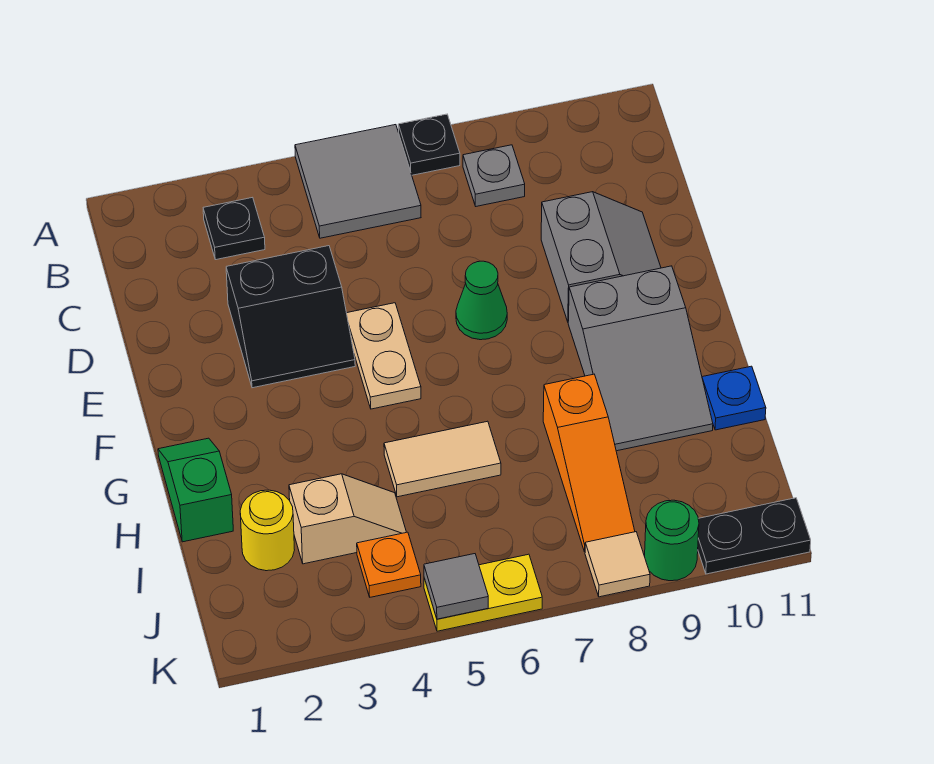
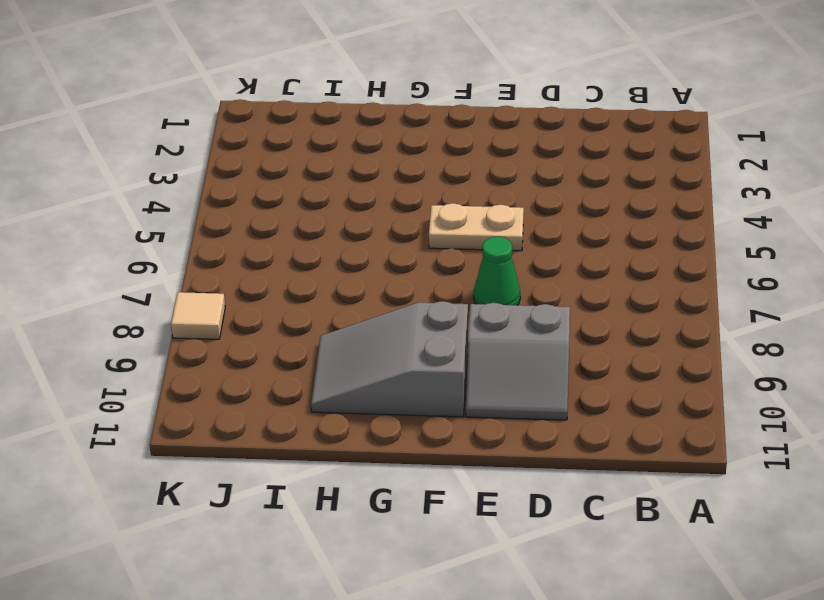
none -> grey 2x2 tile [295,125,421,238]
none -> black 1x1 plate [398,114,460,175]
none -> black 1x1 plate [203,197,265,260]

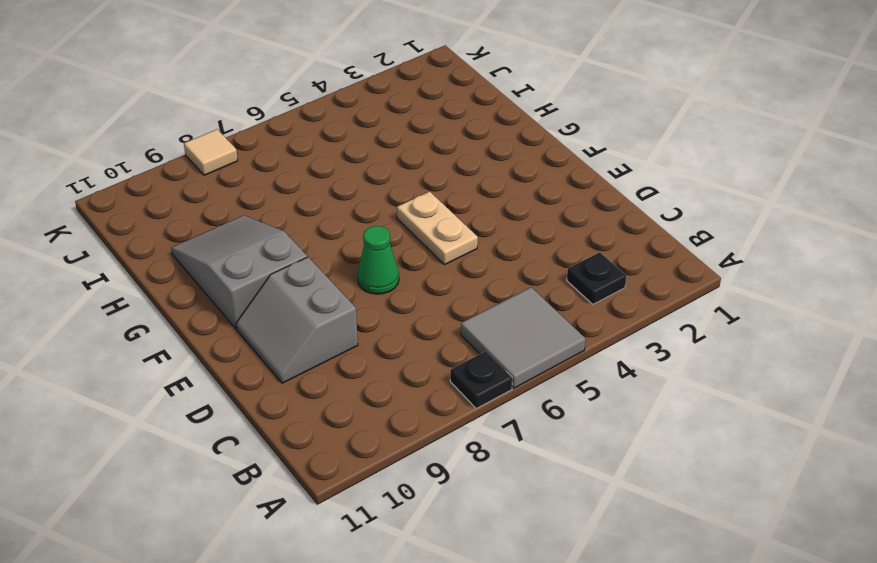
none -> grey 1x1 plate [463,145,525,206]
none -> black 2x2 slope [226,246,355,388]
none -> green 1x2 slope [158,438,233,542]

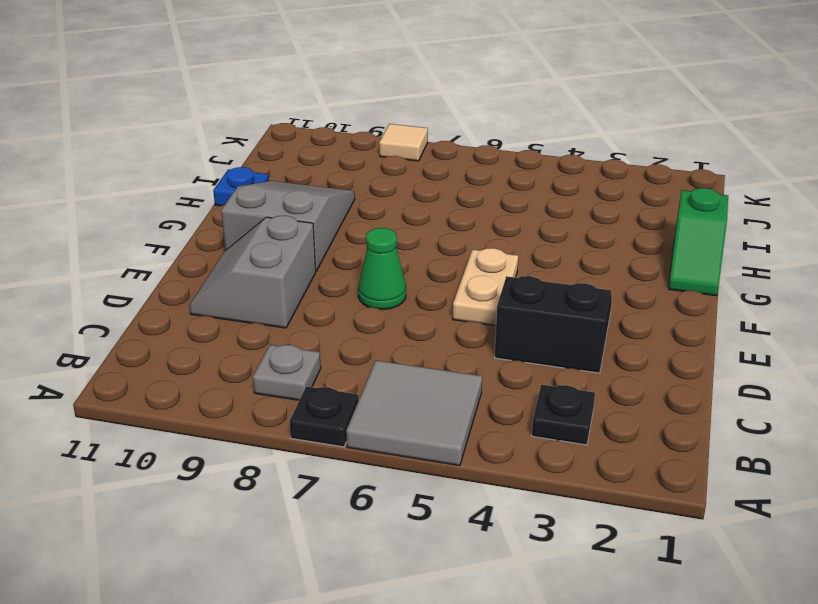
none -> tan 1x2 tile [384,421,501,497]
none -> orange 1x3 slope [543,374,635,552]
none -> yellow 1x1 round brick [240,490,294,571]

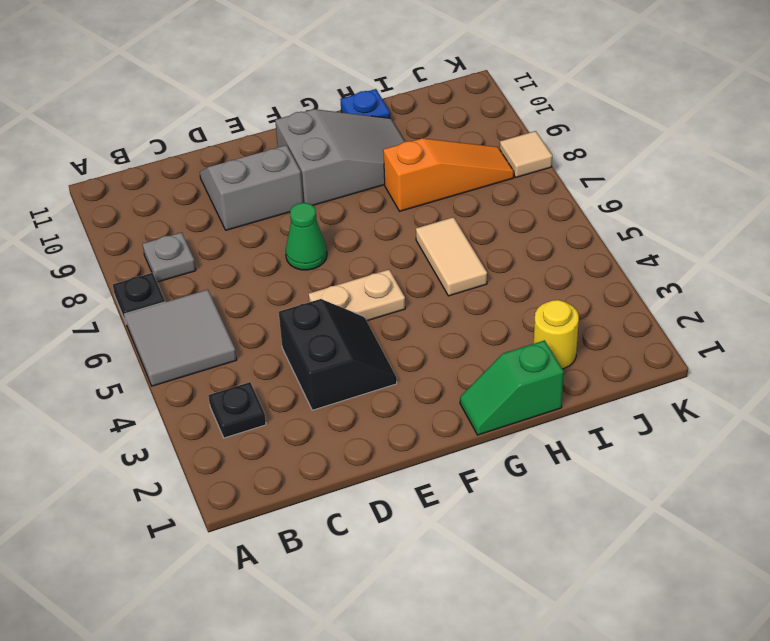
none -> tan 1x2 slope [289,474,406,564]
none -> orange 1x1 plate [357,532,421,597]
none -> yellow 1x2 plate [424,554,542,631]

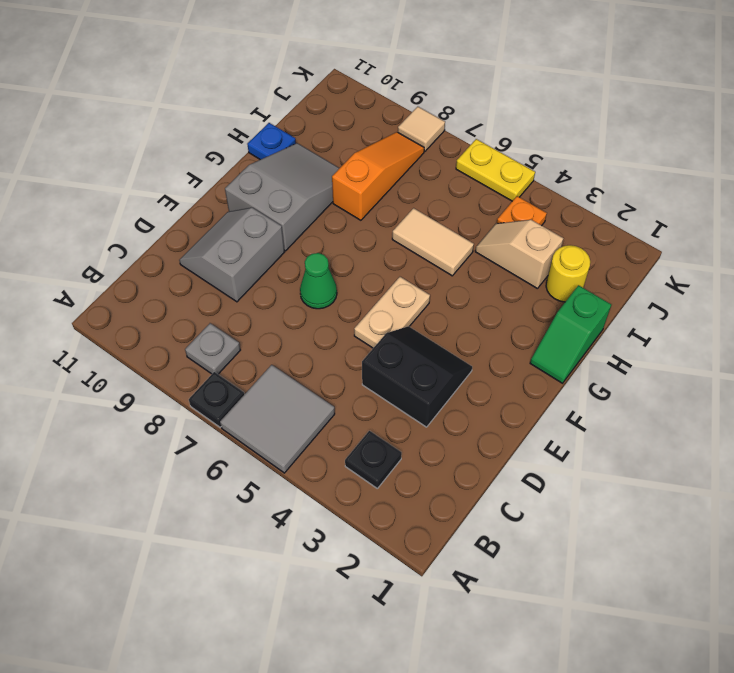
none -> green 1x1 round brick [645,500,699,581]
none -> black 1x2 plate [698,498,811,574]
none -> grey 1x1 tile [424,554,488,619]

